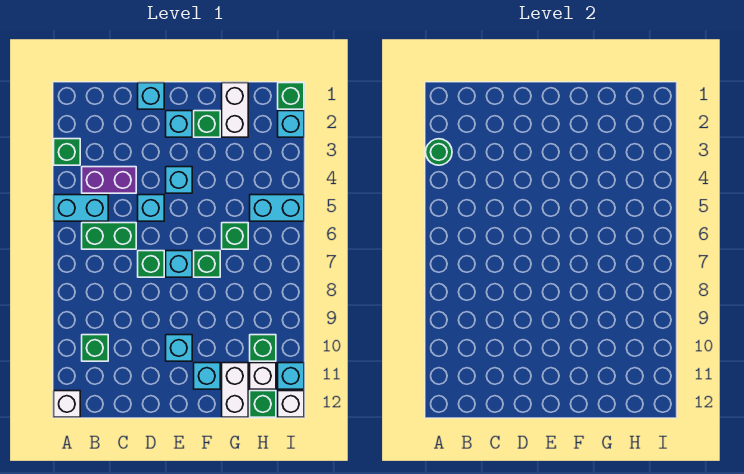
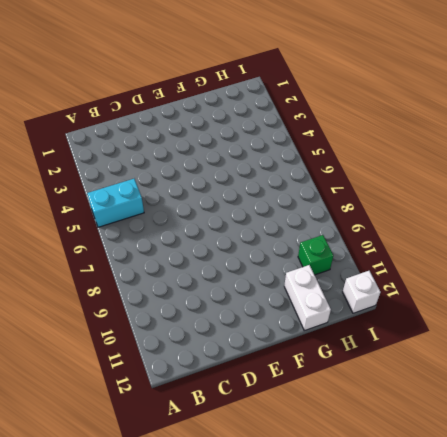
none -> green 1x1 brick [54,139,80,165]
none -> white 1x1 brick [54,391,80,417]
none -> purple 1x2 brick [82,167,136,193]

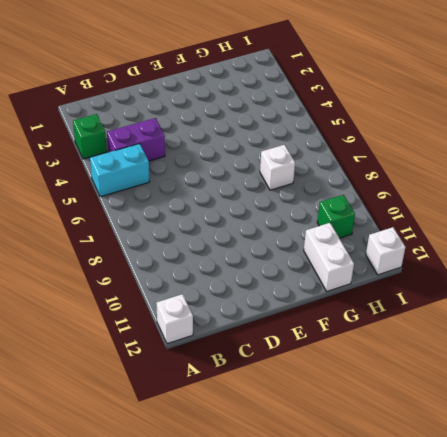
white 1x1 brick [260,145,295,190] -> white 1x1 brick moved to [250,363,276,389]
none -> green 1x2 brick [82,223,136,249]
none -> green 1x1 brick [82,335,108,361]
none -> cyan 1x1 brick [138,83,164,109]

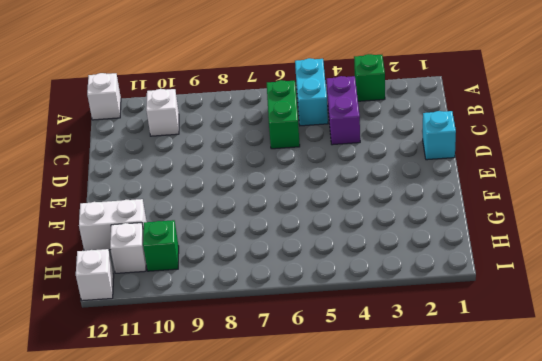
white 1x1 brick [146,89,179,136] -> green 1x1 brick [82,335,108,361]
none -> cyan 1x1 brick [138,195,164,221]
none -> green 1x1 brick [138,251,164,277]
none -> cyan 1x1 brick [166,111,192,137]

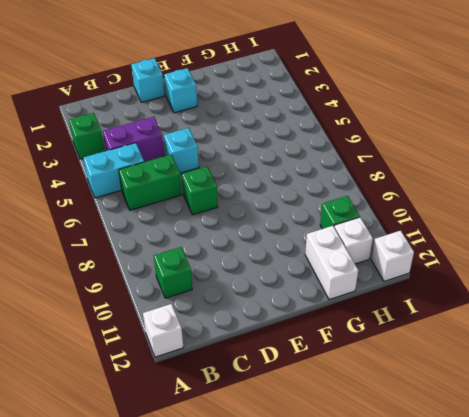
none -> cyan 1x1 brick [166,167,192,193]
none -> cyan 1x1 brick [166,251,192,277]
none -> cyan 1x1 brick [166,335,192,361]

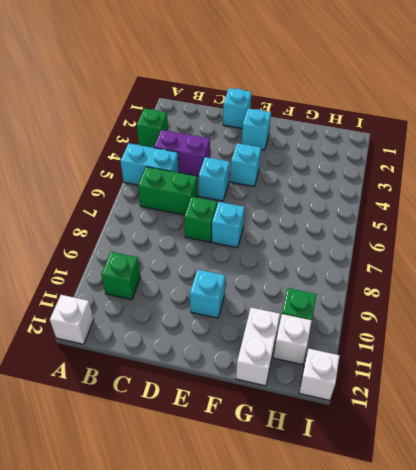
none -> green 1x1 brick [194,111,220,137]
none -> green 1x1 brick [194,251,220,277]
none -> cyan 1x1 brick [194,363,220,389]

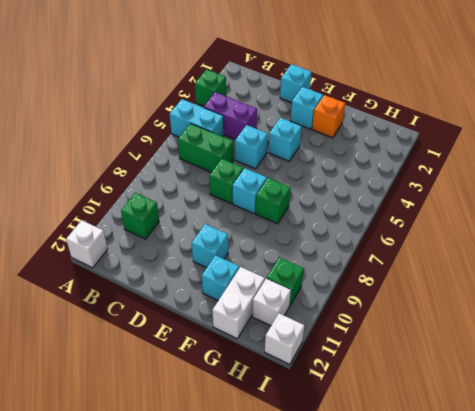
orange 1x1 brick [312,95,345,138] -> green 1x1 brick [194,111,220,137]
none -> white 1x2 brick [222,83,248,137]
none -> green 1x1 brick [222,223,248,249]
none -> cyan 1x2 brick [250,195,304,221]

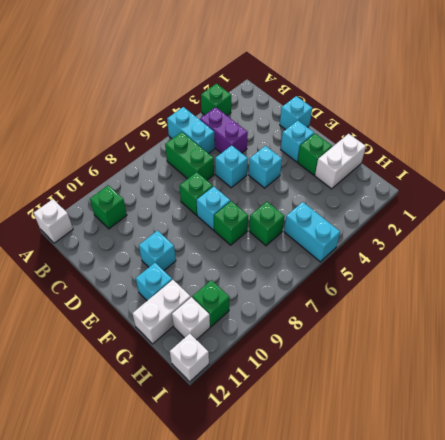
none -> green 1x1 brick [250,391,276,417]
none -> green 1x1 brick [278,83,304,109]
none -> cyan 1x1 brick [278,111,304,137]

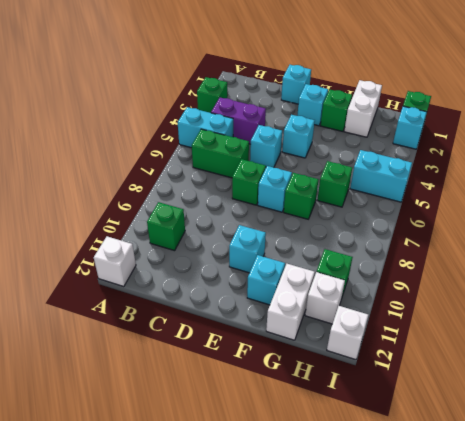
none -> green 1x1 brick [250,391,276,417]
none -> cyan 1x1 brick [278,363,304,389]
none -> green 1x1 round brick [426,139,452,165]

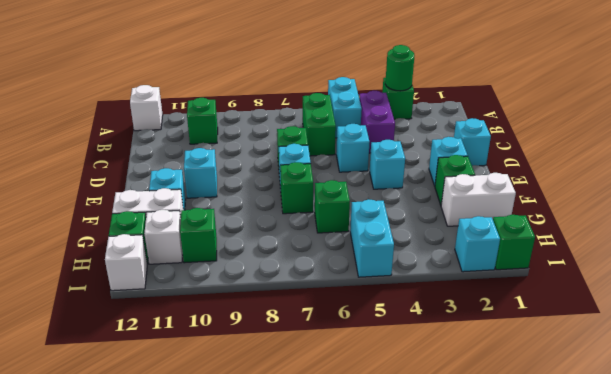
none -> cyan 1x1 brick [278,363,304,389]

